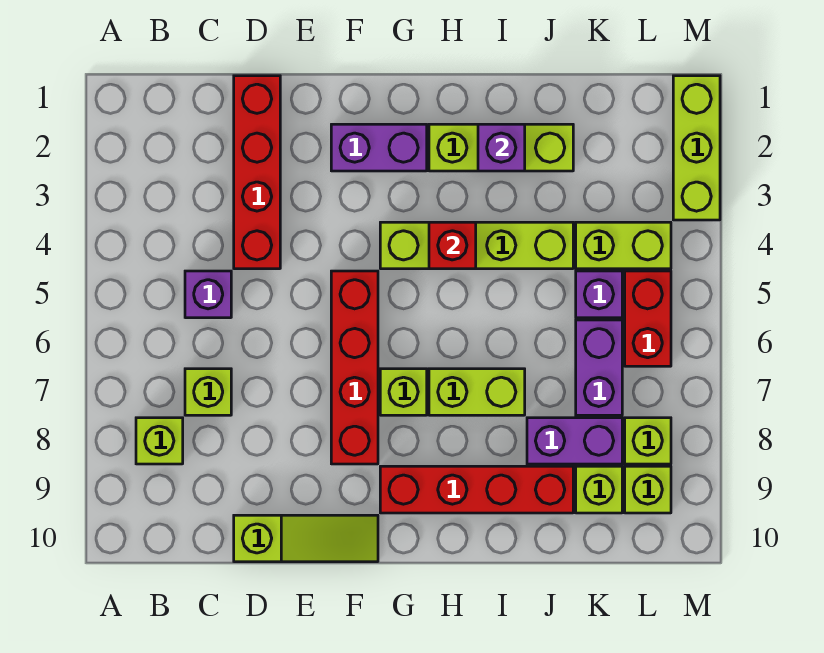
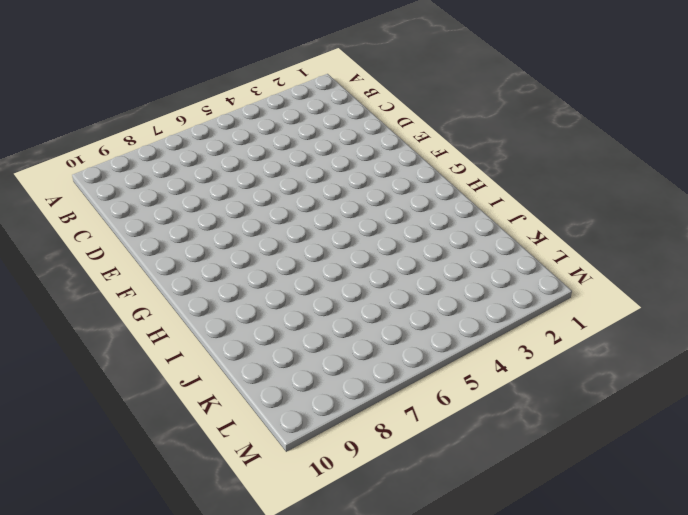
none -> lime 1x1 brick [136,418,183,464]
none -> purple 1x1 brick [185,271,231,318]
none -> lime 1x1 brick [185,369,231,415]

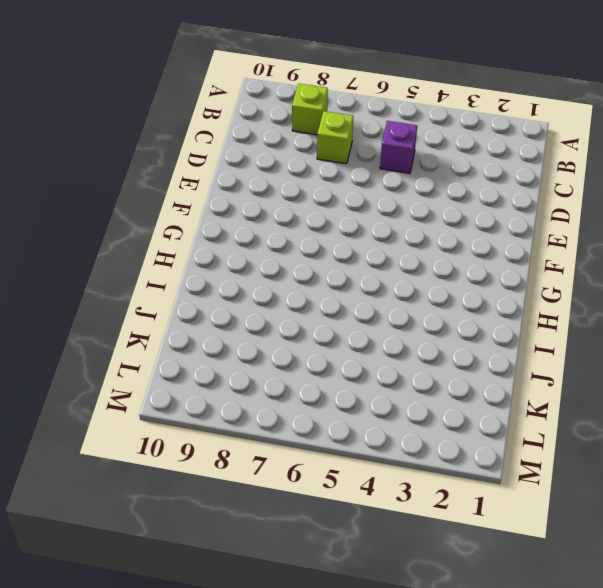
none -> red 1x4 brick [234,76,280,269]
none -> lime 1x3 slope [234,515,378,562]
none -> purple 1x2 brick [331,124,427,171]

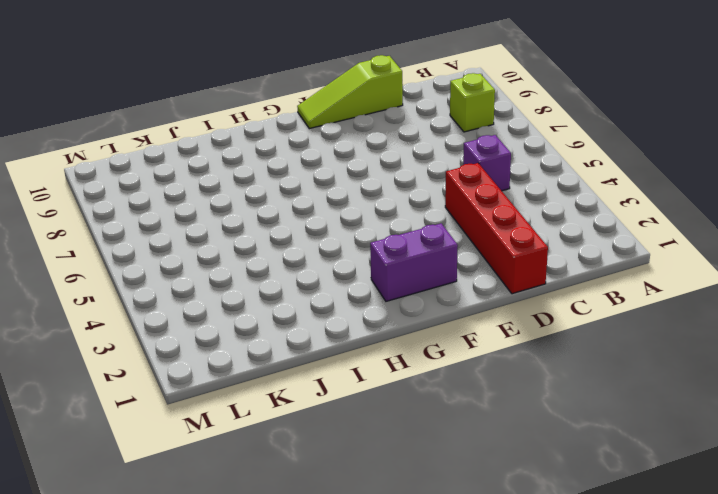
none -> lime 1x1 brick [185,369,231,415]
none -> red 1x4 brick [331,271,378,464]
none -> lime 1x4 brick [380,222,573,269]

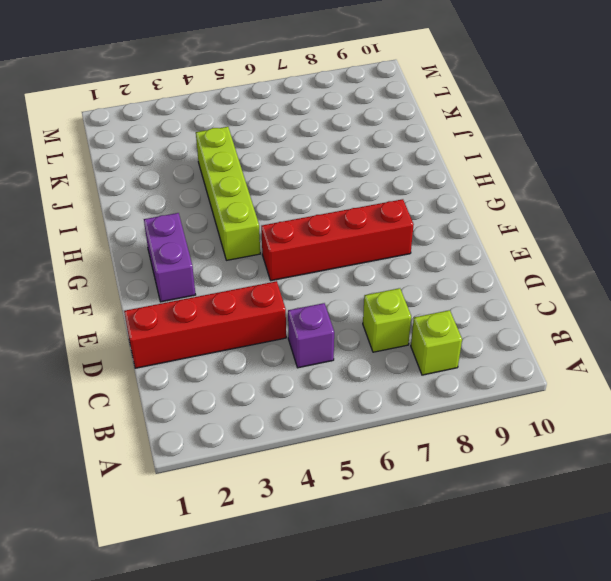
none -> lime 1x3 slope [234,515,378,562]
none -> lime 1x1 brick [380,369,427,415]
none -> red 1x4 brick [380,466,573,513]

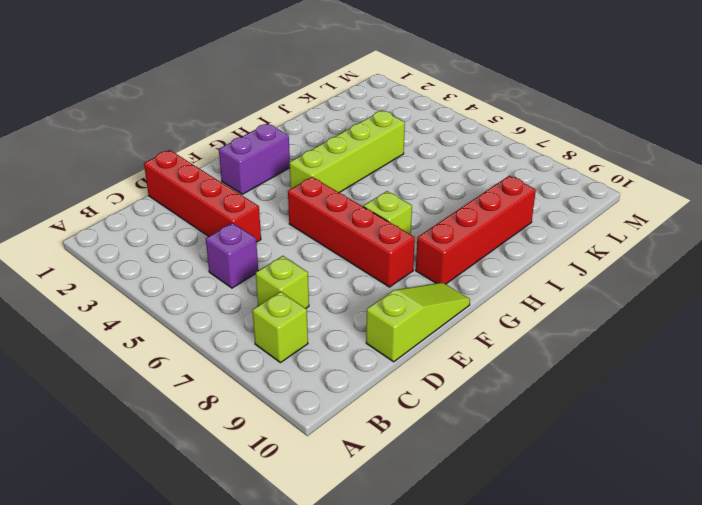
none -> lime 1x3 brick [429,124,573,171]
none -> lime 1x2 brick [429,369,525,415]
none -> purple 1x2 brick [527,418,622,464]

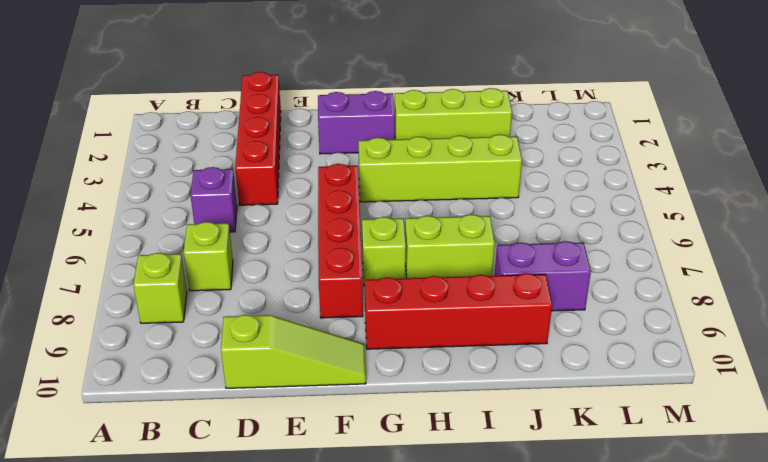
none -> lime 1x2 brick [576,222,671,269]
none -> purple 1x1 brick [576,271,622,318]
none -> purple 1x2 brick [576,320,622,415]

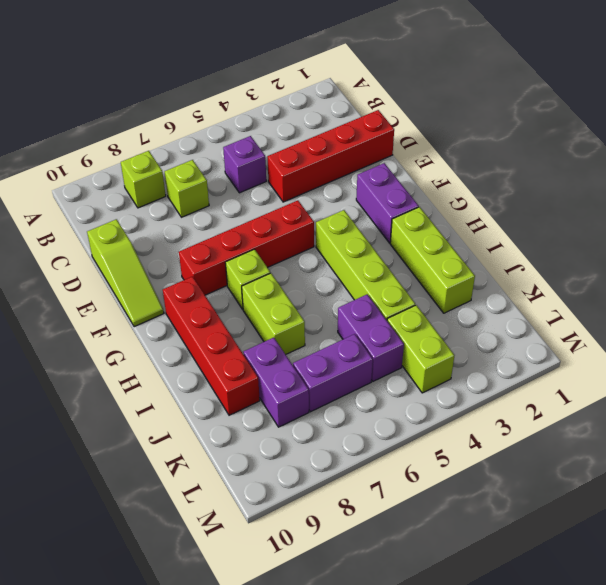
purple 1x2 brick [338,294,404,381] -> purple 1x1 brick [576,271,622,318]
none -> lime 1x1 brick [576,466,622,513]
none -> red 1x2 brick [625,271,671,366]
none -> lime 1x1 brick [625,418,671,464]

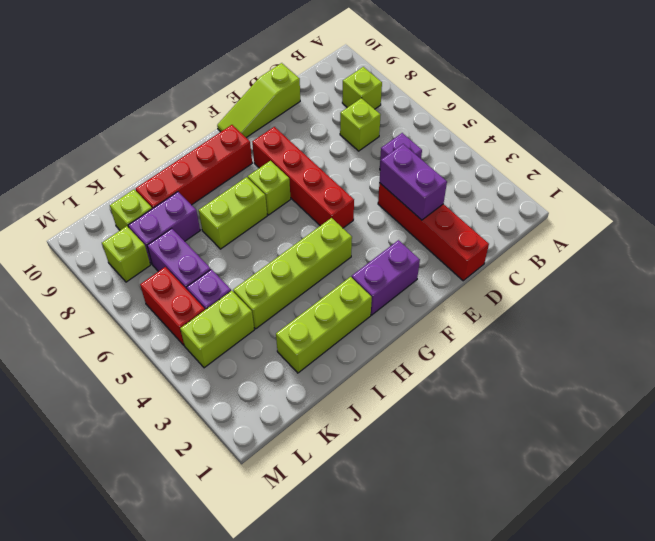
purple 1x2 brick [379,144,447,220] -> none
none -> lime 1x1 brick [625,466,671,513]
none -> lime 1x3 brick [673,76,720,220]
none -> red 1x1 brick [429,222,476,269]

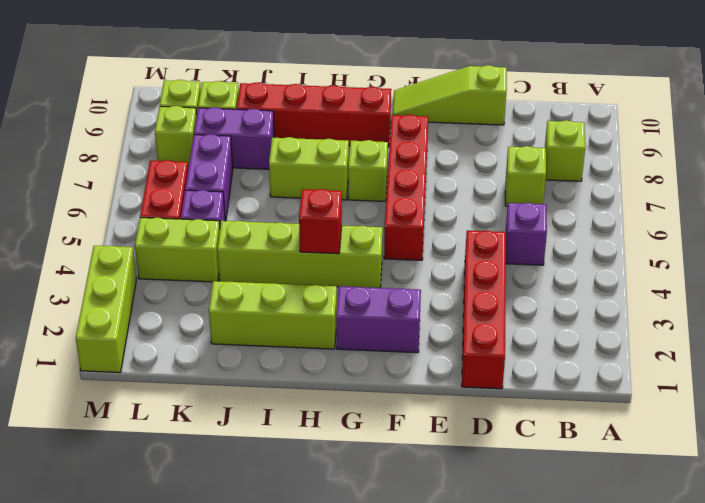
none -> purple 1x1 brick [478,124,525,171]

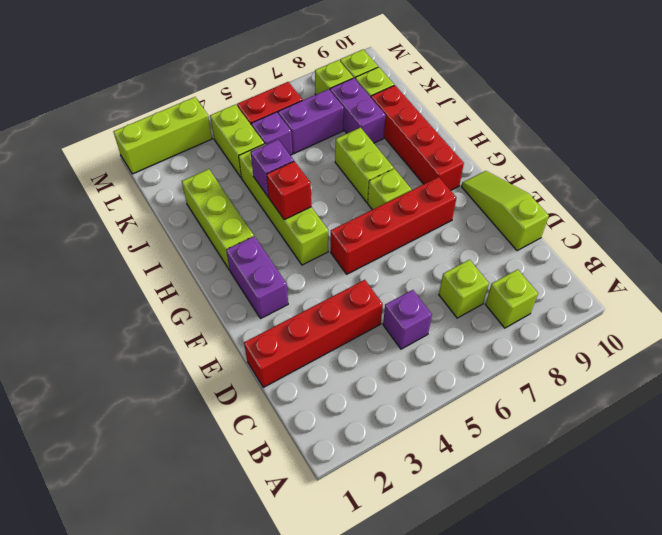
purple 1x1 brick [251,139,294,197] -> purple 1x1 brick moved to [478,124,525,171]

